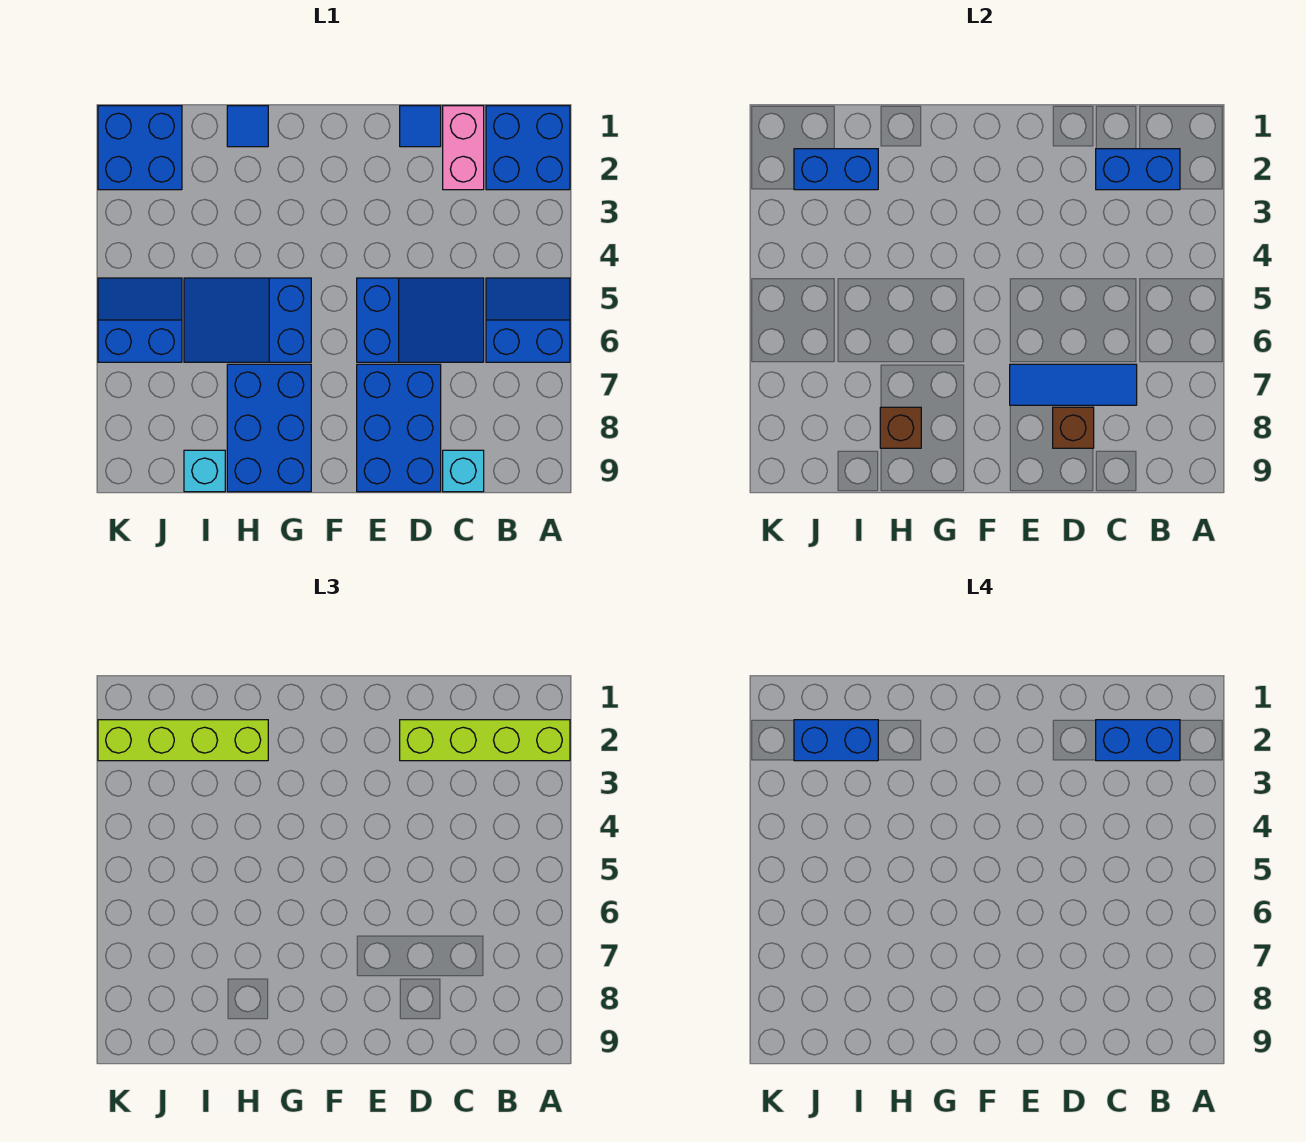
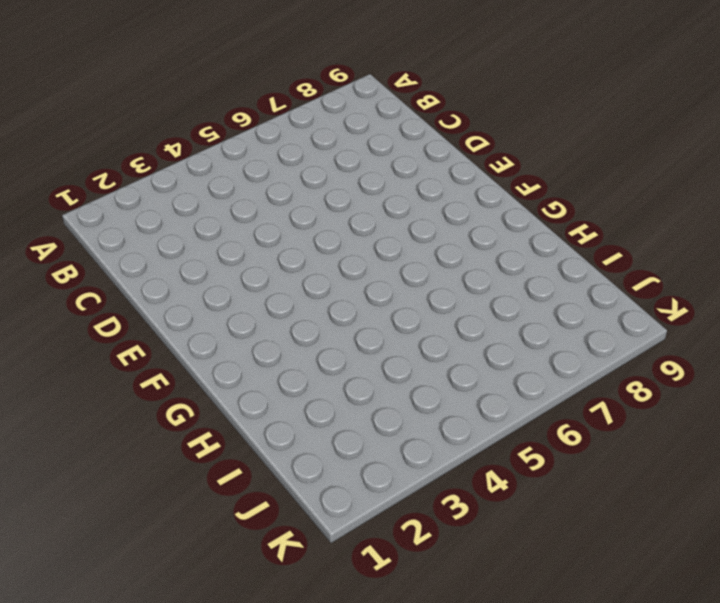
none -> blue 2x2 brick [486,106,570,190]
none -> blue 2x2 slope [486,278,570,362]
none -> pink 1x2 brick [443,106,484,190]

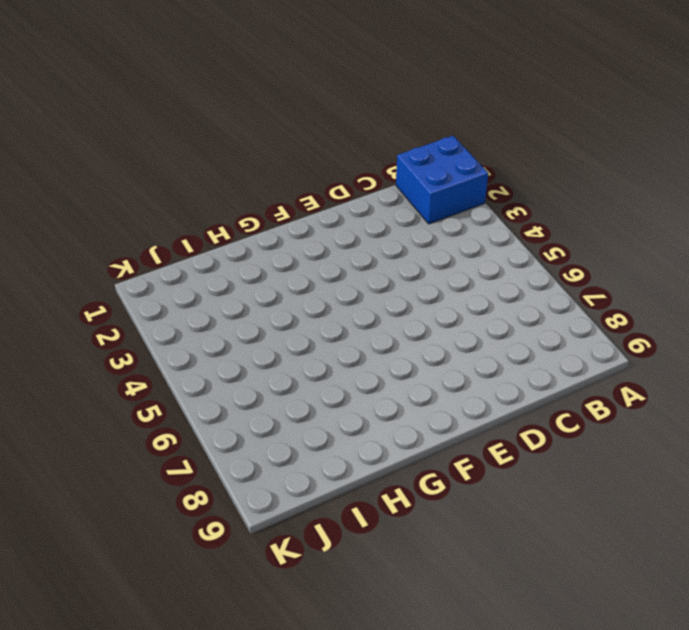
none -> blue 2x2 slope [486,278,570,362]
none -> pink 1x2 brick [443,106,484,190]
none -> blue 2x3 slope [357,278,484,362]

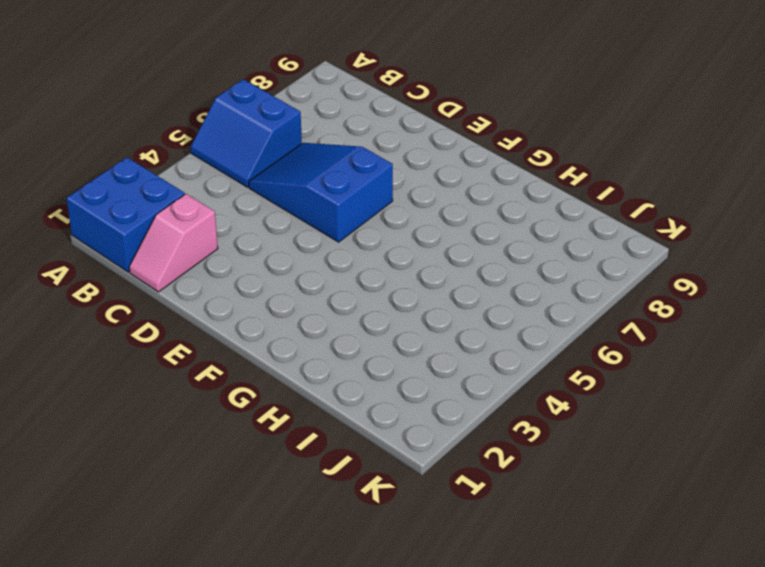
pink 1x2 slope [129,194,218,292] -> pink 1x2 brick [443,106,484,190]
none -> cyan 1x1 brick [443,450,484,492]
none -> blue 1x1 tile [400,106,441,147]
none -> blue 2x3 brick [357,364,441,492]

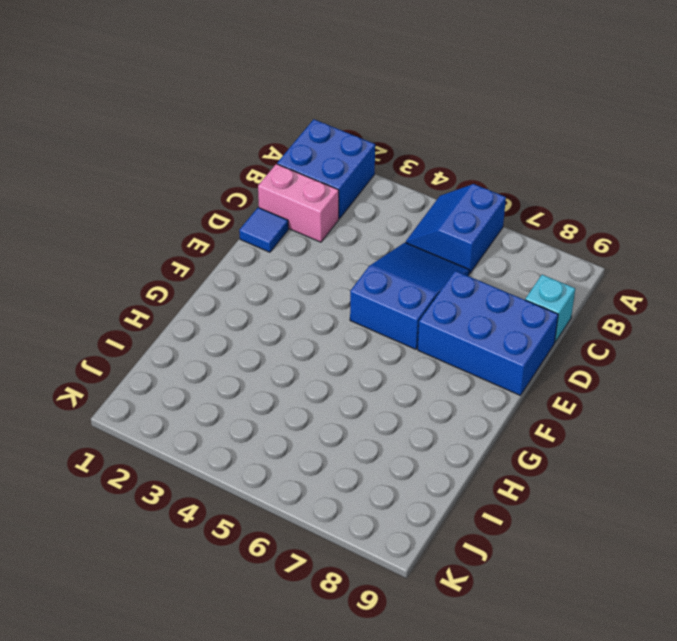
none -> blue 2x3 slope [184,278,311,362]
none -> blue 2x3 brick [227,364,311,492]
none -> blue 1x1 tile [227,106,268,147]

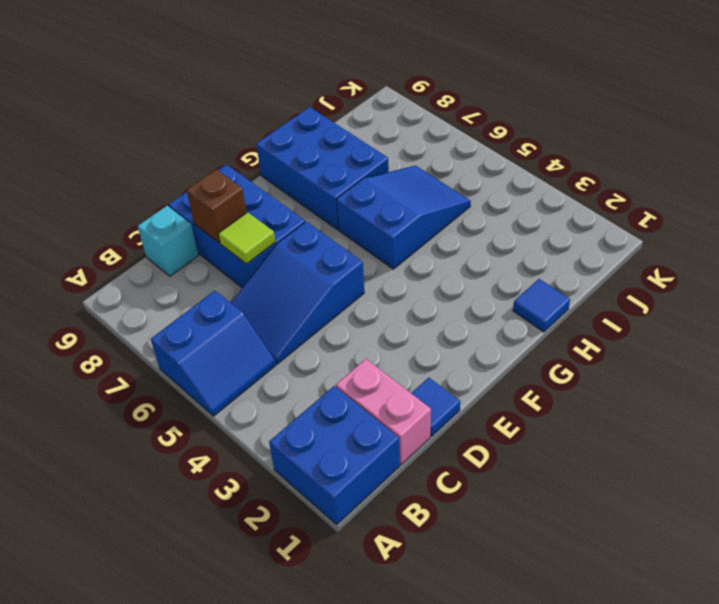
lime 1x1 tile [219,212,275,264] -> blue 1x3 tile [1010,364,1137,405]
none -> cyan 1x1 brick [184,450,225,492]
none -> blue 2x2 brick [98,106,182,190]
none -> blue 2x2 slope [98,278,182,362]

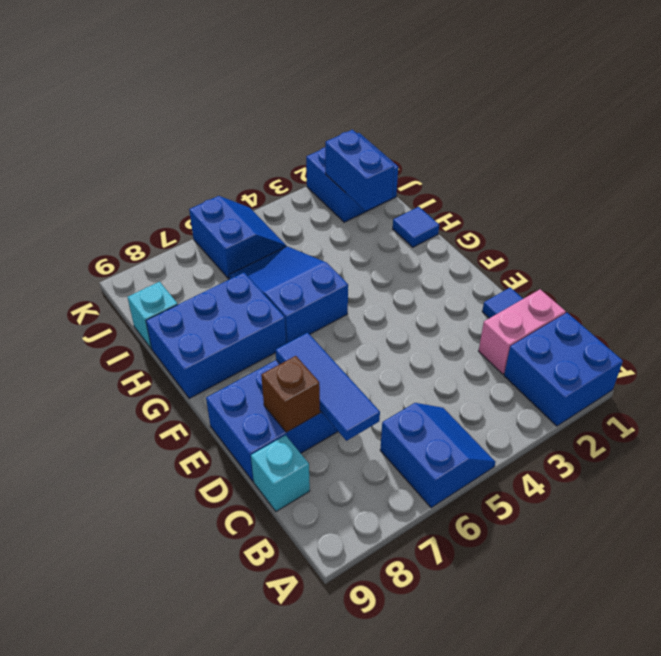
none -> blue 2x3 slope [357,278,484,362]
none -> blue 1x2 brick [1096,149,1180,190]
none -> brown 1x1 brick [880,407,921,448]

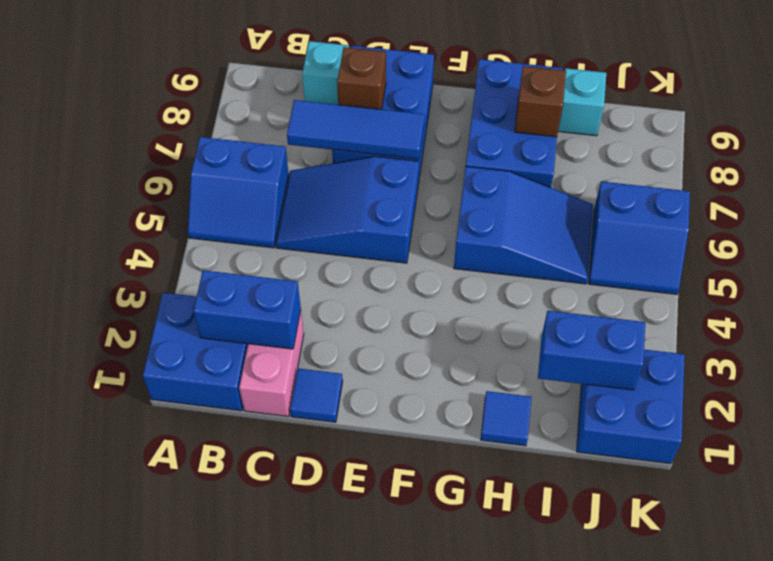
none -> lime 1x4 brick [400,720,570,761]
none -> lime 1x4 brick [98,720,268,761]
none -> blue 1x2 brick [1096,720,1180,761]

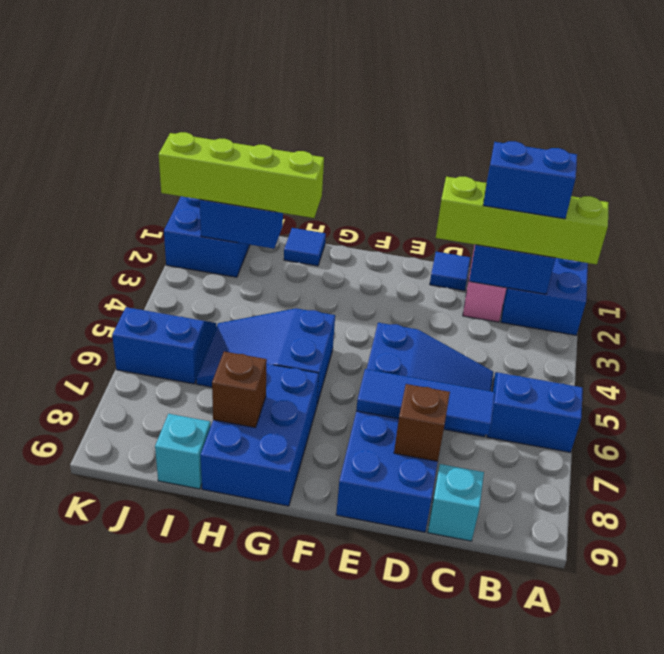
none -> blue 1x2 brick [794,720,878,761]

